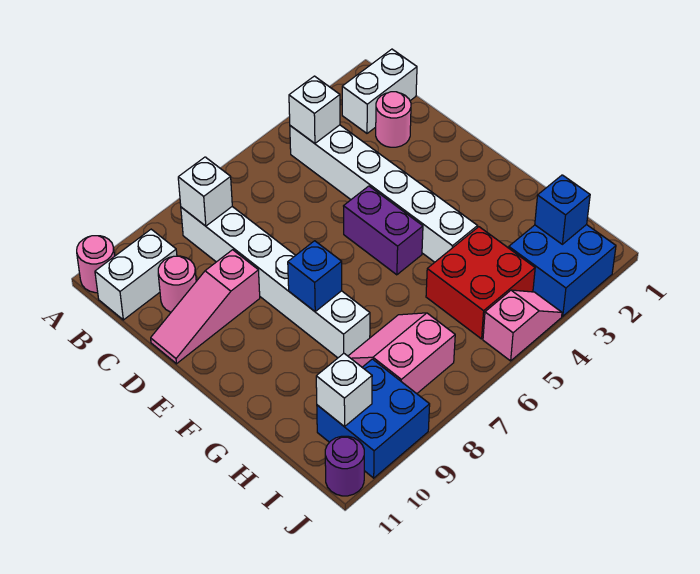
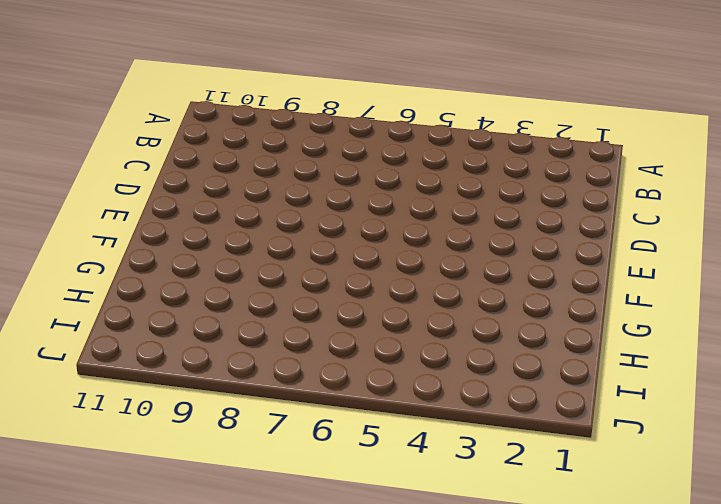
none -> pink 1x1 round brick [77,236,115,293]
none -> white 1x2 brick [342,49,417,133]
none -> white 1x6 brick [290,125,478,262]

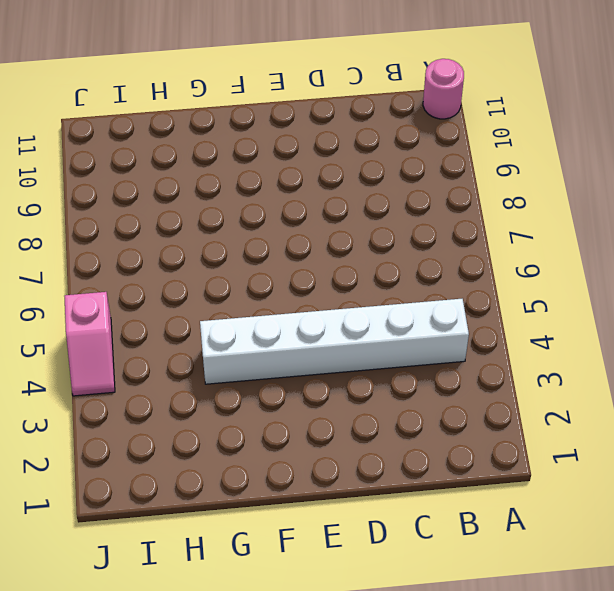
none -> white 1x2 brick [342,49,417,133]
none -> white 1x6 brick [181,207,370,358]
none -> white 1x2 brick [95,229,177,320]

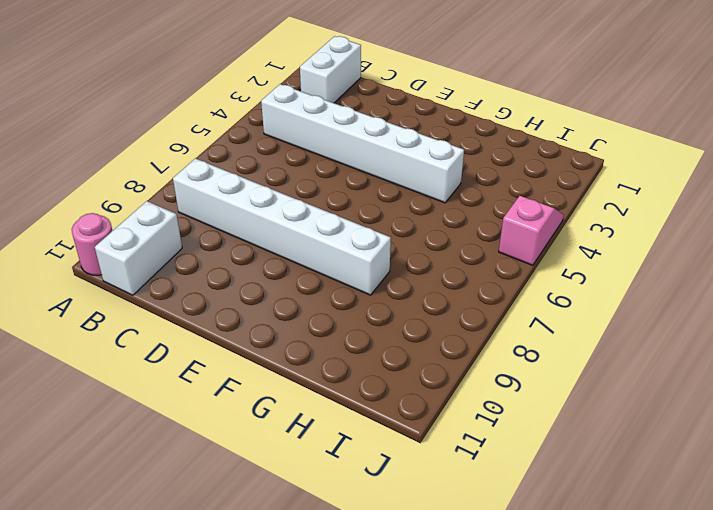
none -> pink 1x1 round brick [376,92,411,147]
none -> pink 1x1 round brick [158,256,196,312]
none -> pink 1x3 slope [151,250,260,364]

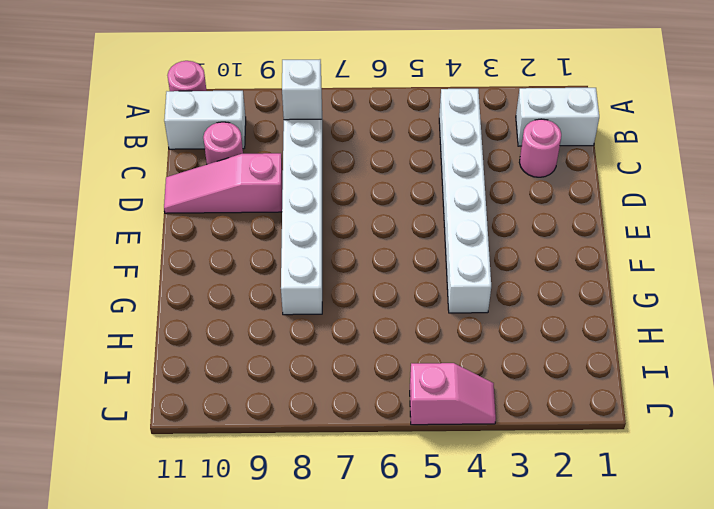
none -> purple 1x2 brick [344,186,423,275]
none -> red 2x2 brick [426,227,535,339]
none -> pink 2x2 slope [348,313,455,394]

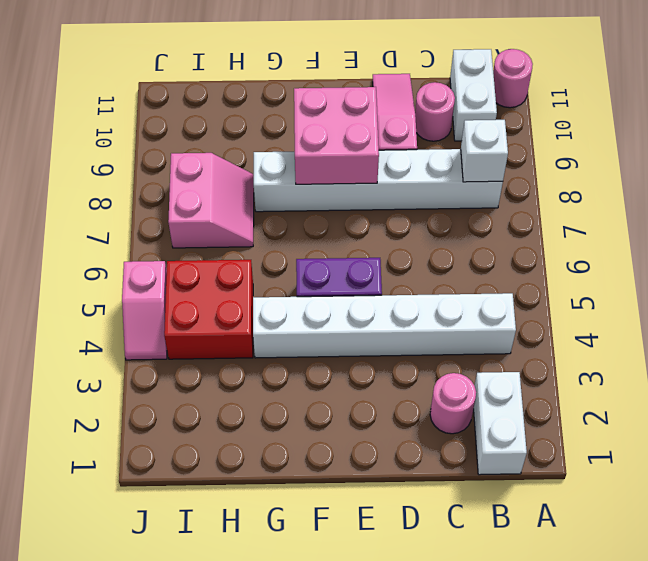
pink 2x2 brick [294,87,379,184] -> blue 1x1 brick [288,241,342,311]
none -> blue 2x2 brick [509,225,616,316]
none -> blue 2x2 brick [317,359,430,478]
none -> purple 1x1 round brick [325,436,364,496]

